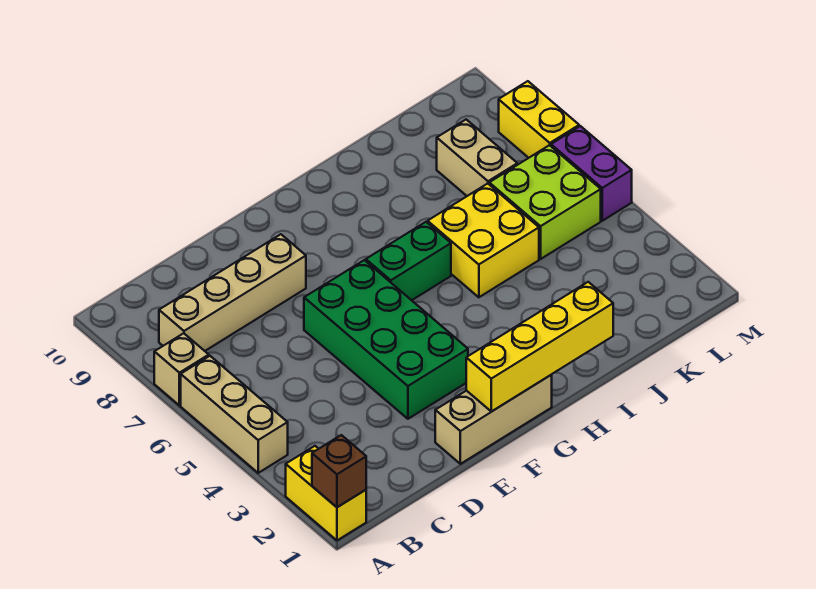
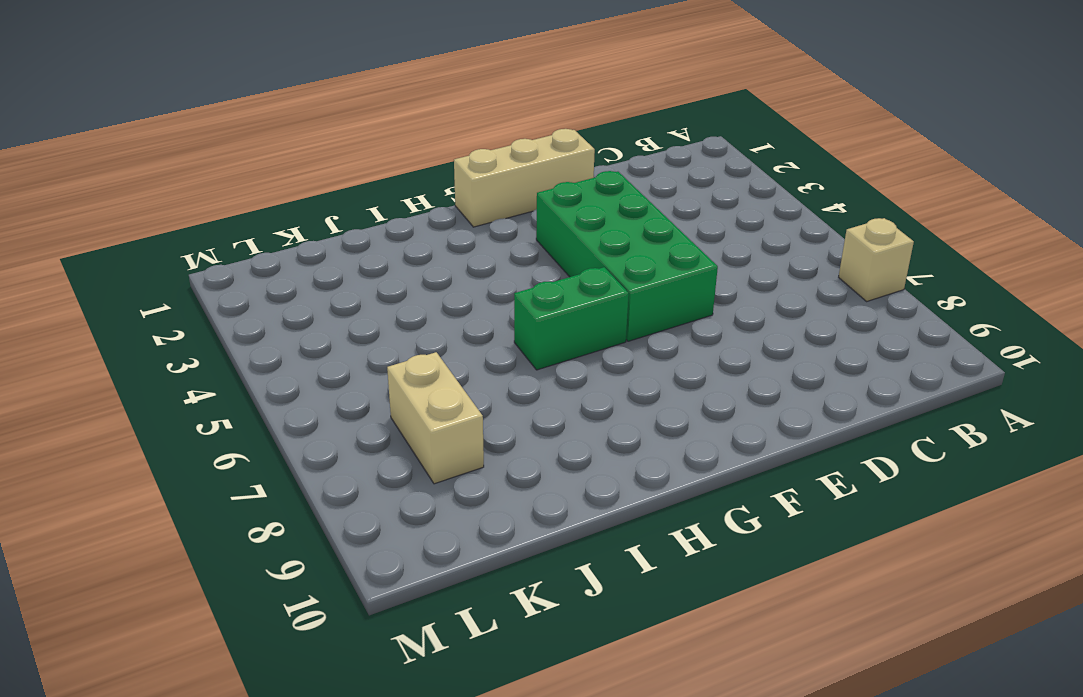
none -> yellow 1x2 brick [286,446,366,540]
none -> tan 1x3 brick [181,356,288,473]
none -> tan 1x4 brick [159,234,306,351]

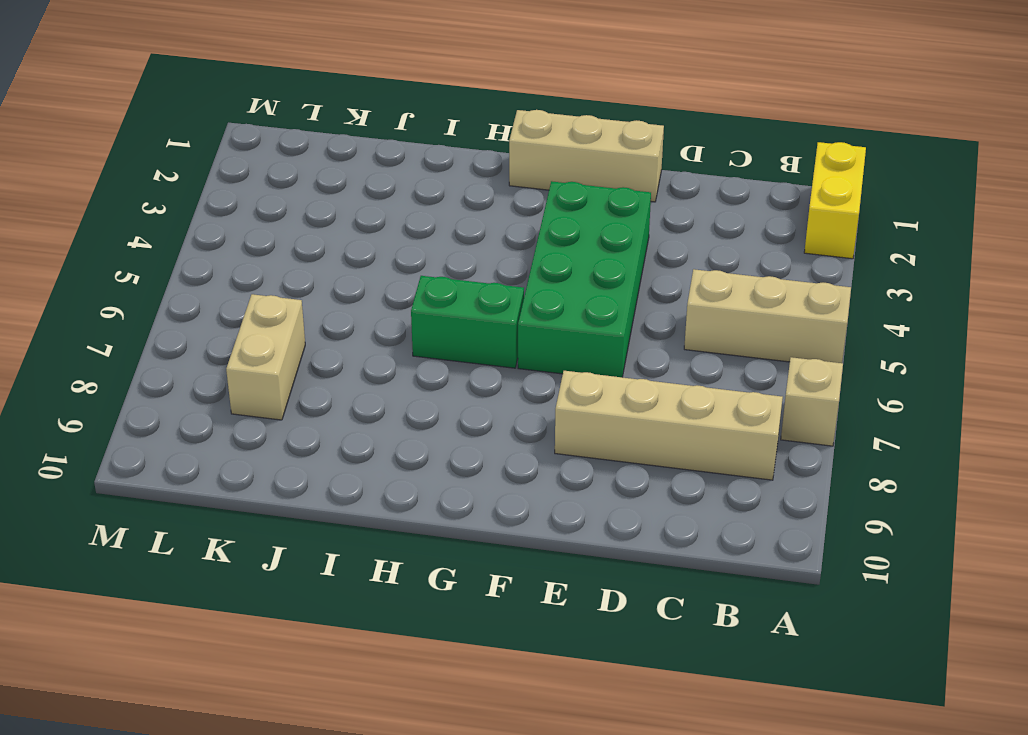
tan 1x3 brick [684,269,851,363] -> tan 1x3 brick turned to [181,356,288,473]
none -> yellow 2x2 brick [428,184,539,297]
none -> lime 2x2 brick [489,145,601,259]
none -> purple 1x2 brick [551,126,632,221]

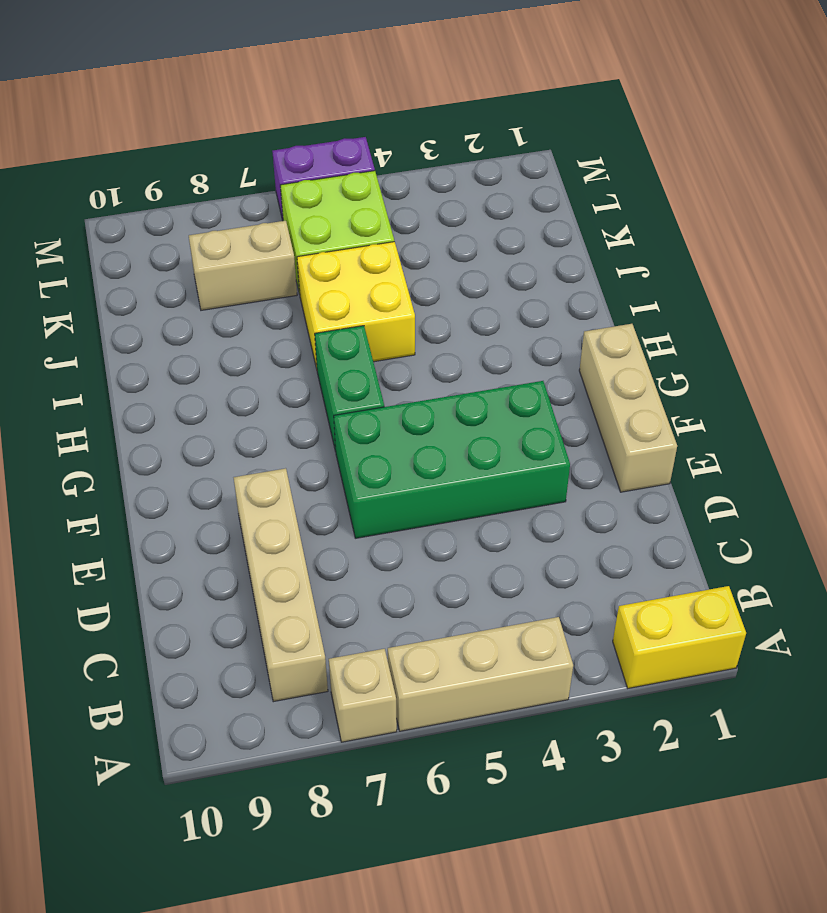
none -> yellow 1x2 brick [499,81,579,158]
none -> brown 1x1 brick [312,435,366,507]
none -> yellow 1x4 brick [466,282,613,412]

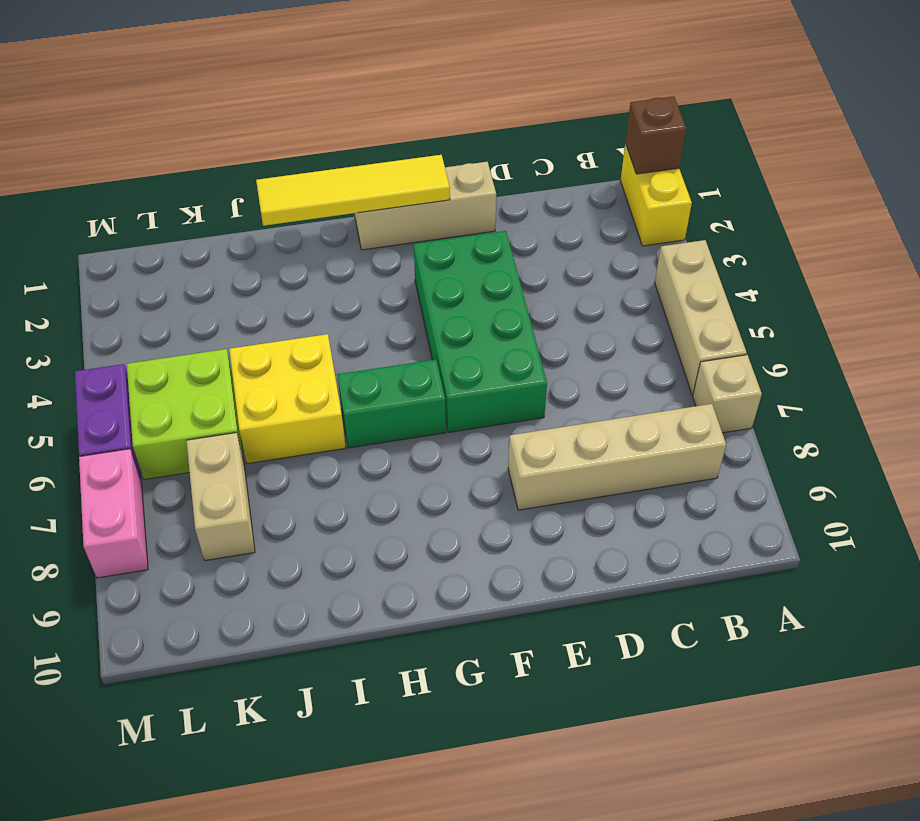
yellow 1x4 tile [256,155,450,226] -> yellow 1x4 brick [466,282,613,412]
pink 1x2 brick [79,449,148,578] -> yellow 1x2 brick [499,81,579,158]

